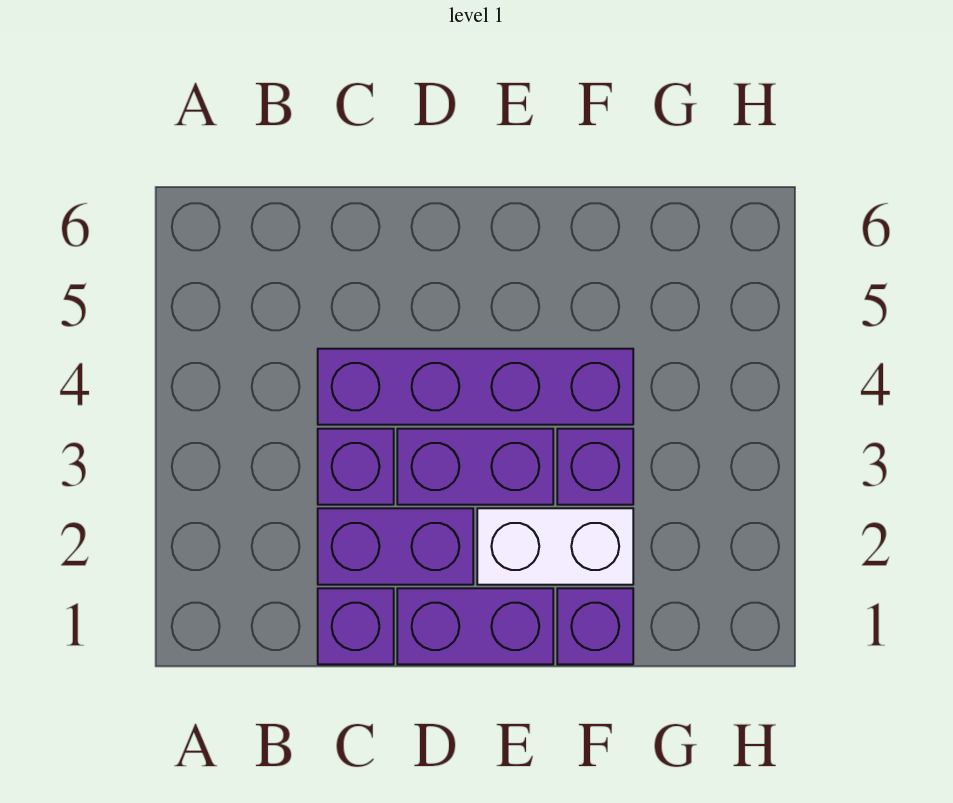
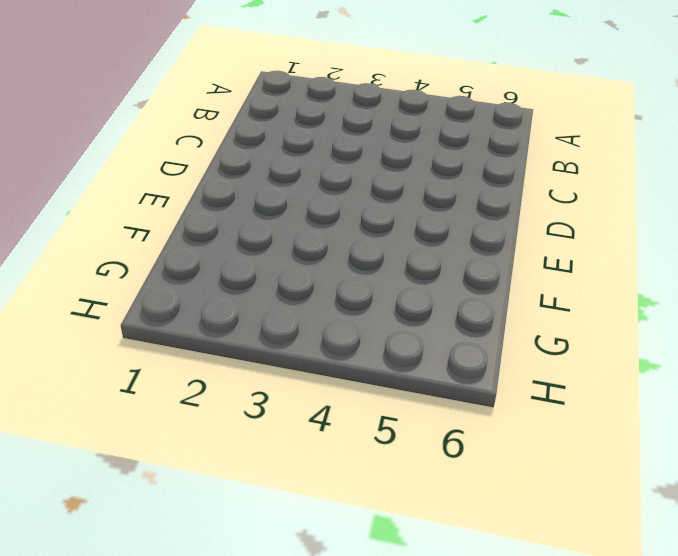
none -> purple 1x1 brick [318,588,394,664]
none -> purple 1x2 brick [318,508,473,585]

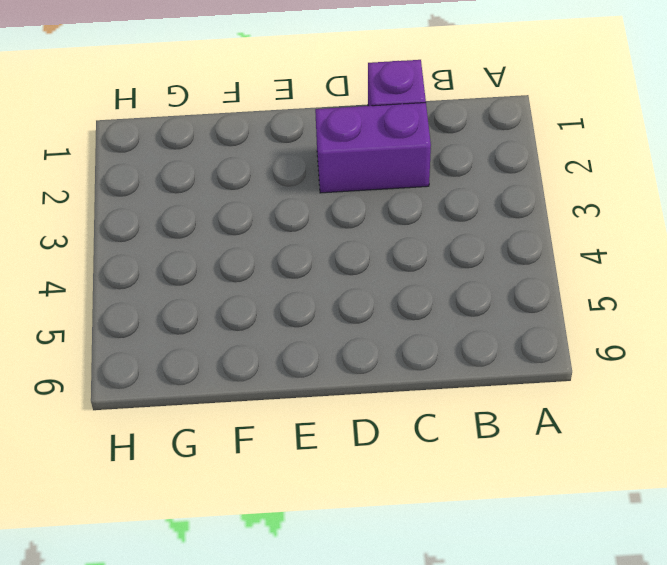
none -> purple 1x1 brick [318,429,394,505]
none -> purple 1x4 brick [318,349,633,425]

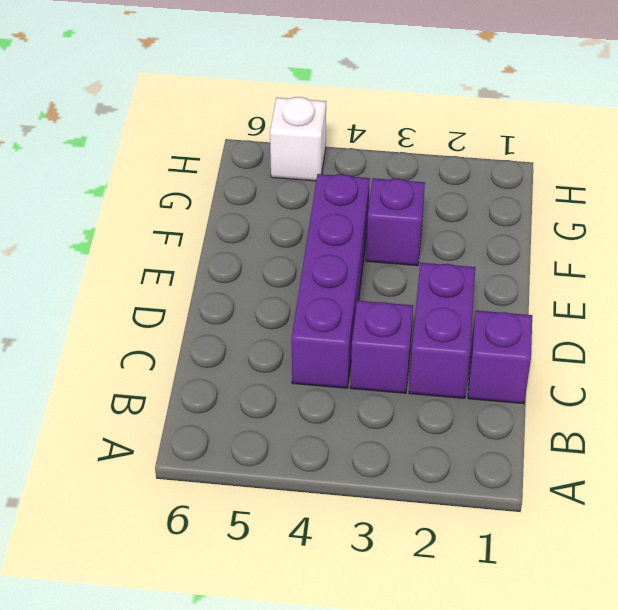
white 1x1 brick [270,97,326,181] -> none
none -> purple 1x2 brick [397,588,553,664]
none -> purple 1x2 brick [397,429,553,505]

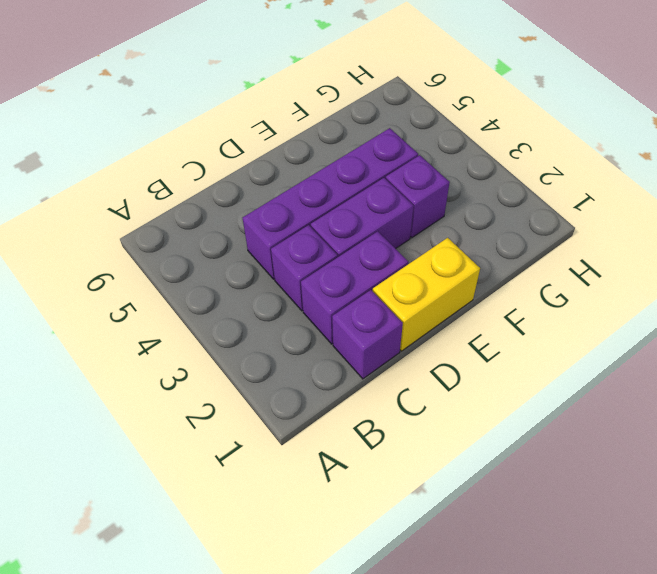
yellow 1x2 brick [373,238,480,351] -> purple 1x2 brick [397,588,553,664]
none -> white 1x2 brick [477,508,633,585]
none -> purple 1x1 brick [557,588,633,664]

